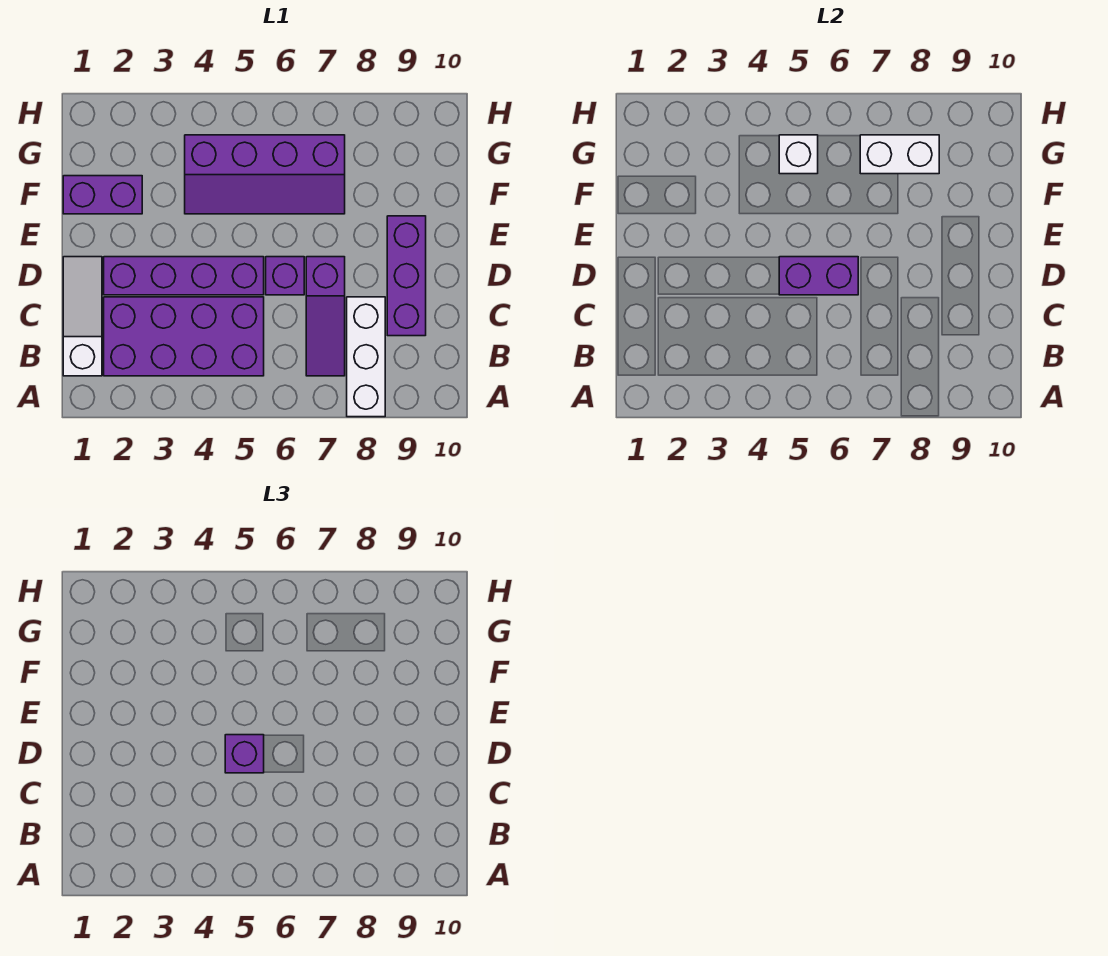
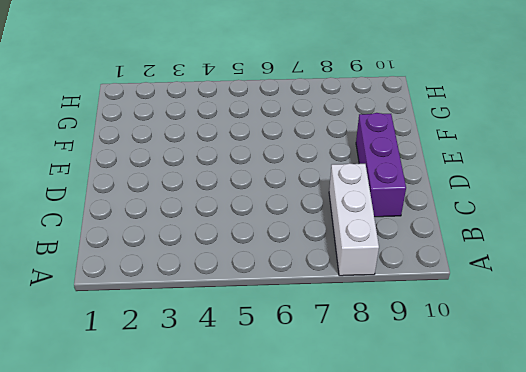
none -> white 1x3 slope [63,257,102,376]
none -> purple 2x4 brick [104,297,264,376]
none -> purple 1x3 slope [306,257,345,376]

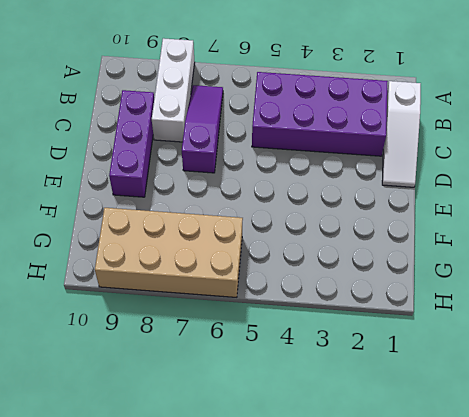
tan 2x4 brick [95,208,243,297] -> purple 2x4 slope [185,135,345,214]
none -> purple 1x4 brick [104,257,264,295]
none -> purple 1x1 brick [266,257,304,295]
none -> purple 1x2 brick [63,176,142,214]

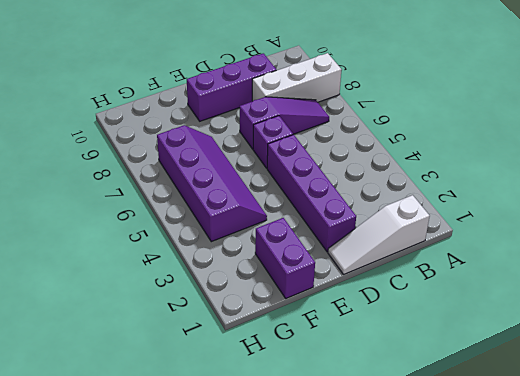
none -> purple 2x4 brick [104,297,264,376]
none -> purple 1x2 brick [779,257,858,295]
none -> white 1x1 brick [779,135,818,174]

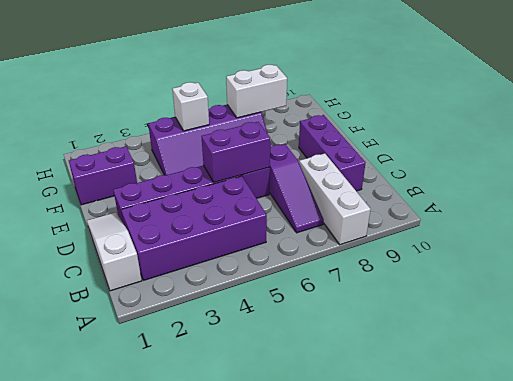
none -> purple 1x1 brick [225,735,264,773]

